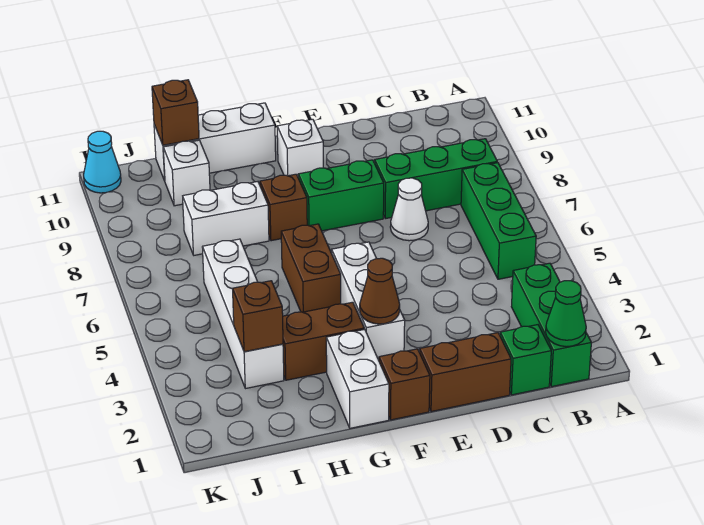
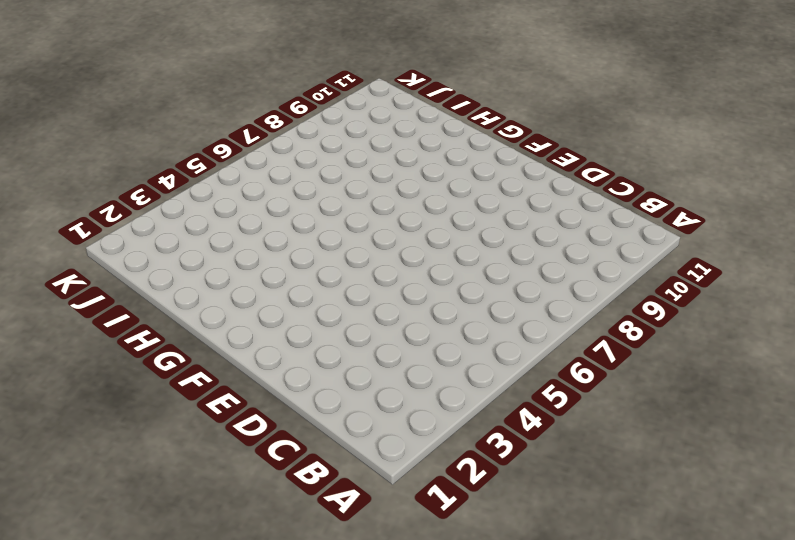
none -> green 1x3 brick [511,263,591,387]
none -> green 1x3 brick [461,163,536,279]
none -> green 1x3 brick [375,139,497,219]

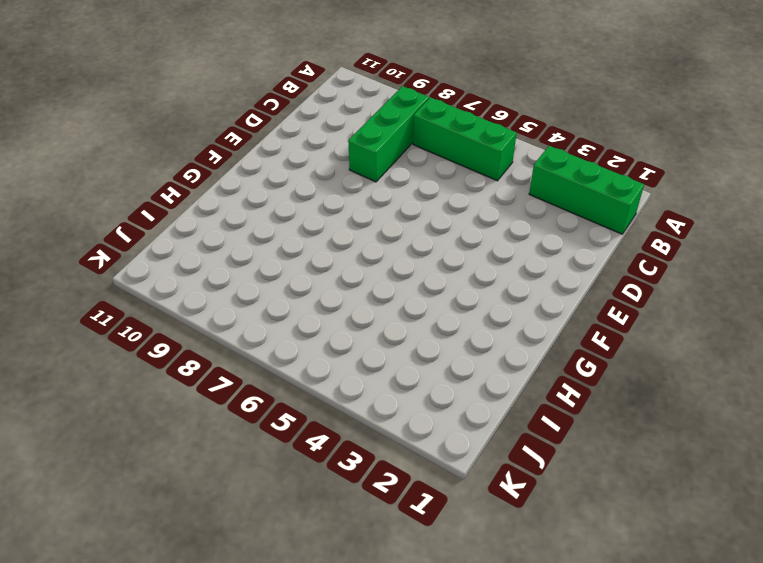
none -> green 1x1 brick [500,325,551,395]
none -> brown 1x2 brick [420,333,511,412]
none -> white 1x1 cone [390,178,428,241]

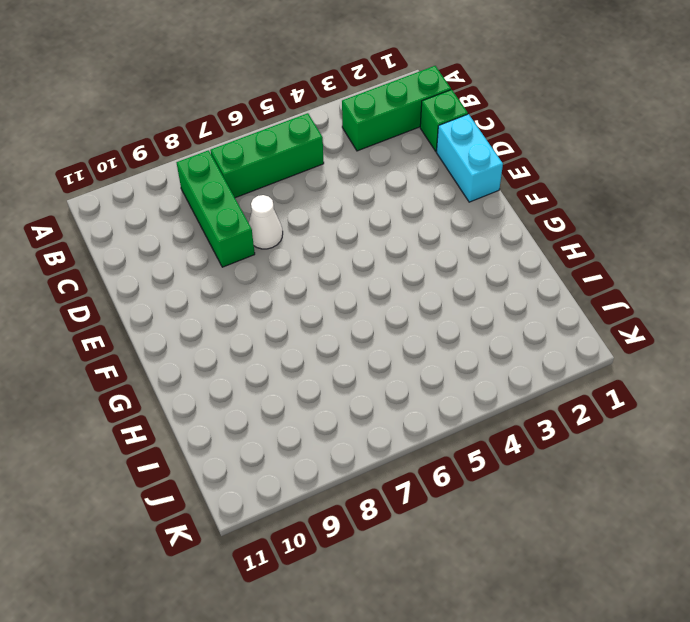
cyan 1x2 brick [436,114,503,202] -> brown 1x2 brick [420,333,511,412]
none -> green 1x2 brick [298,160,384,231]
none -> brown 1x1 brick [379,349,430,420]
none -> white 1x3 brick [332,242,405,360]

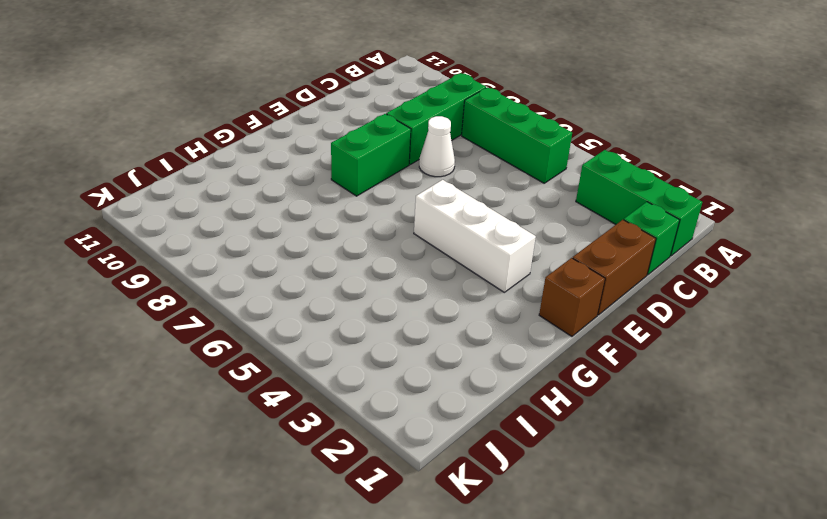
none -> white 1x1 brick [277,119,323,176]
none -> white 1x2 brick [326,329,389,428]
none -> brown 1x2 brick [283,302,364,380]

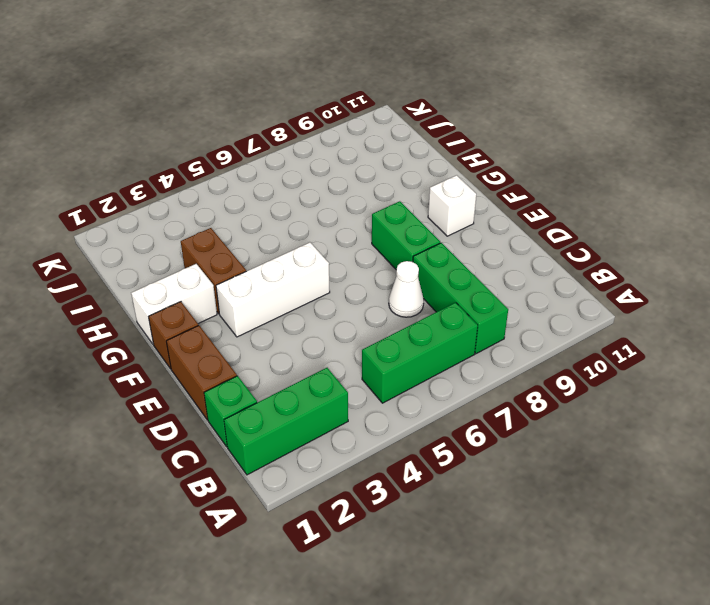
none -> brown 1x2 brick [281,224,341,312]
none -> brown 1x1 brick [260,174,307,241]
none -> white 1x3 brick [154,103,276,181]

